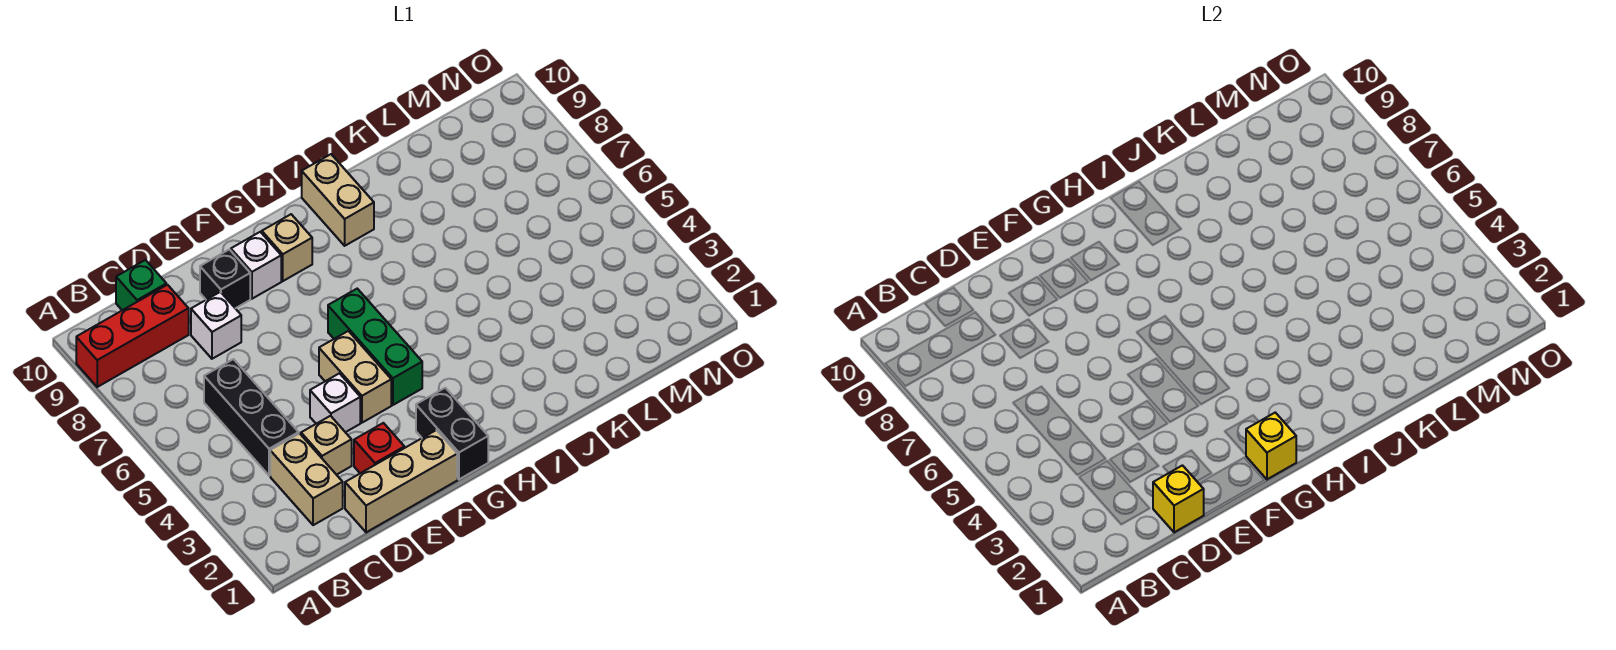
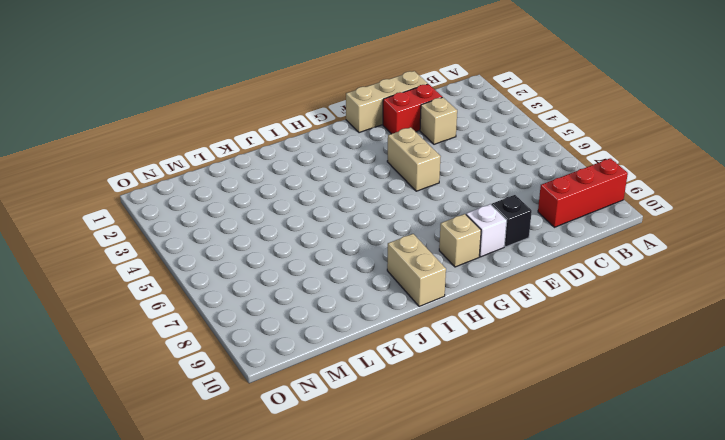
red 1x2 brick [383,84,442,134] -> red 1x1 brick [354,423,404,473]
none -> tan 1x2 brick [270,434,343,525]
none -> black 1x3 brick [204,359,299,476]
none -> green 1x1 brick [116,260,166,310]

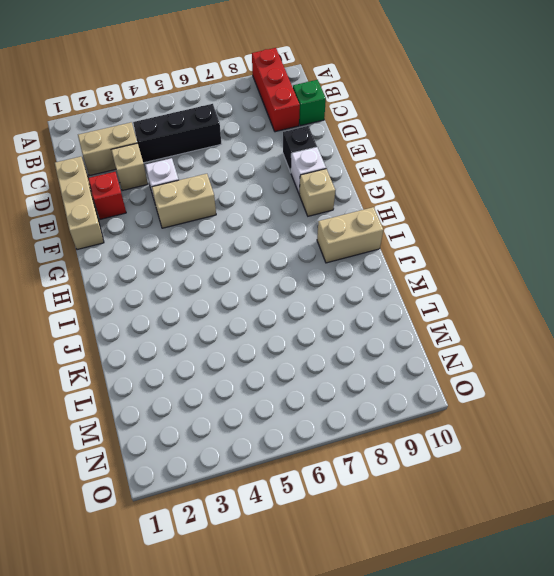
none -> white 1x1 brick [191,292,241,359]
none -> black 1x2 brick [416,388,488,479]
none -> green 1x3 brick [328,289,422,405]

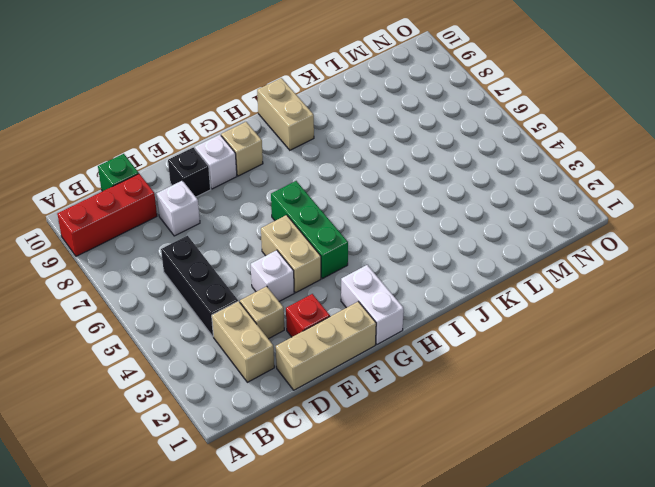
white 1x2 brick [341,265,404,344] -> black 1x2 brick [416,388,488,479]
none -> yellow 1x1 brick [1153,465,1204,532]
none -> yellow 1x1 brick [1246,413,1296,479]

